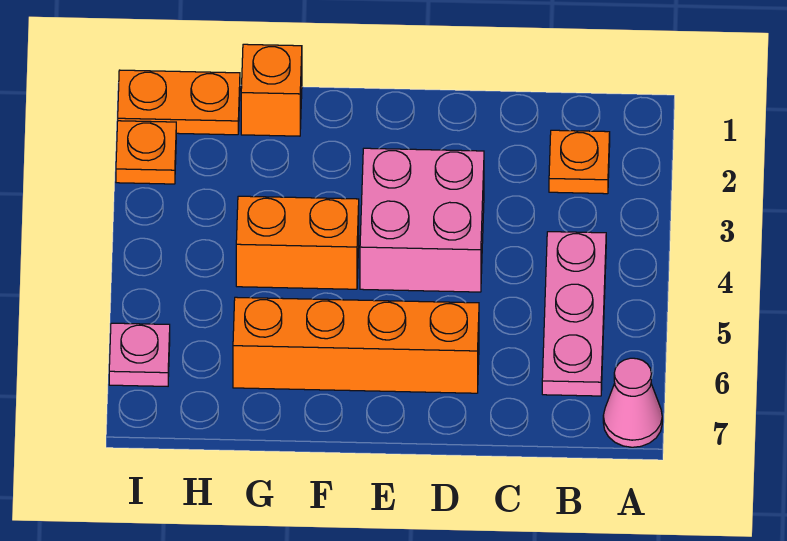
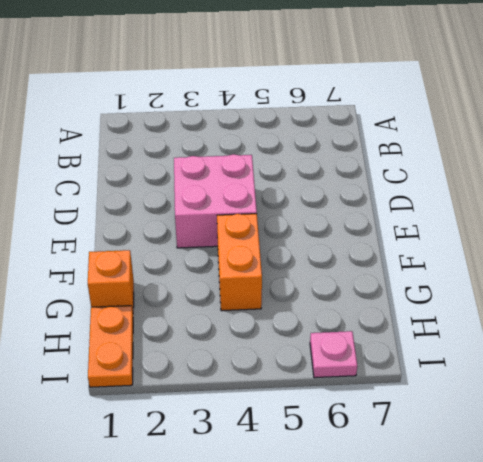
none -> pink 1x1 cone [603,358,662,447]
none -> orange 1x1 plate [549,130,610,194]

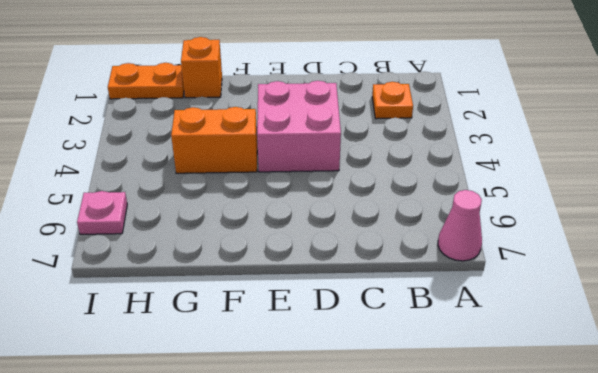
none -> pink 1x3 plate [542,232,606,396]
none -> orange 1x4 brick [233,297,479,393]

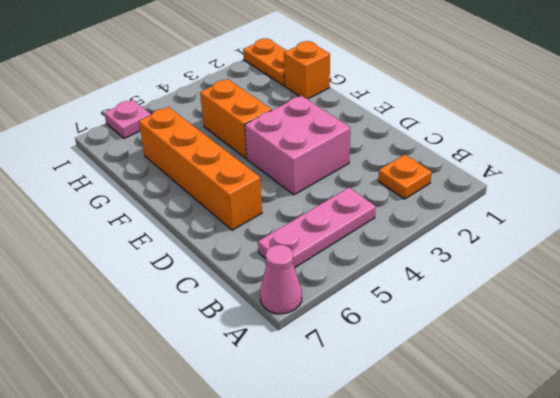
none -> orange 1x1 plate [116,121,176,184]

